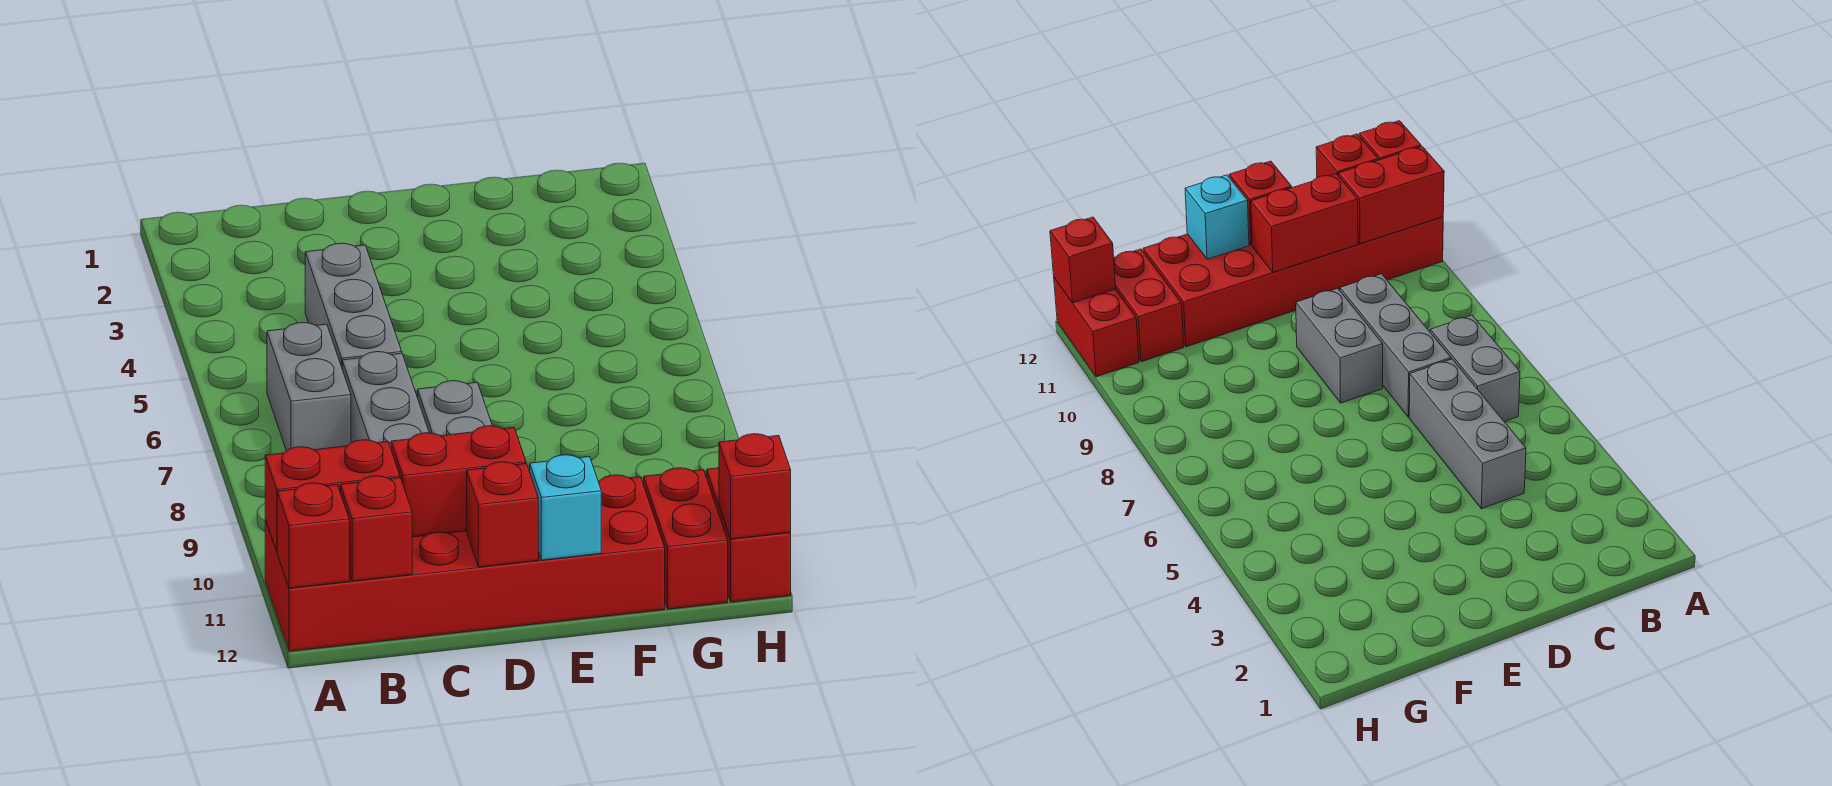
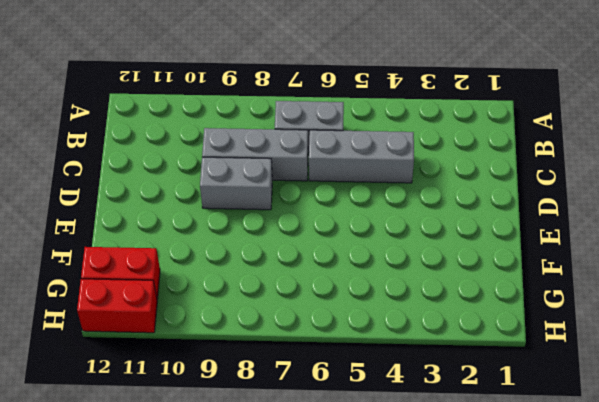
none -> red 2x6 brick [265,475,665,651]
none -> red 1x2 brick [265,440,400,551]
none -> red 1x1 brick [277,483,349,588]

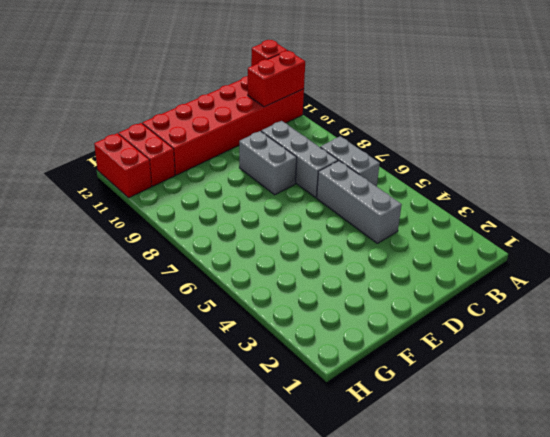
none -> red 1x1 brick [341,476,412,581]
none -> red 1x2 brick [391,426,526,537]
none -> red 1x1 brick [467,462,538,567]

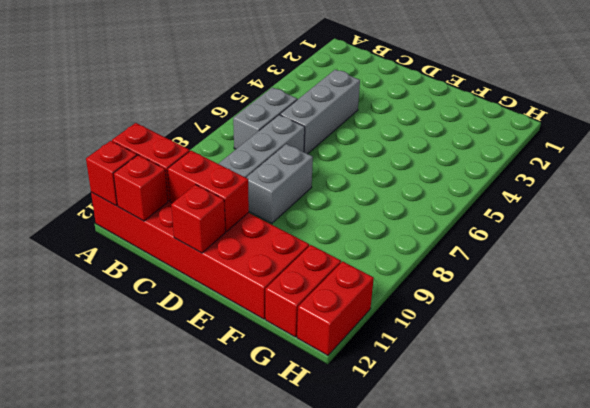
none -> cyan 1x1 brick [530,455,601,560]
none -> red 1x1 brick [719,434,791,539]

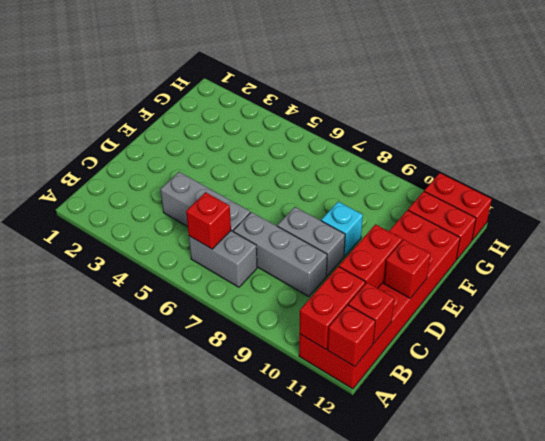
red 1x1 brick [186,192,231,249] -> red 1x1 brick moved to [719,434,791,539]
cyan 1x1 brick [321,202,363,256] -> cyan 1x1 brick moved to [530,455,601,560]

